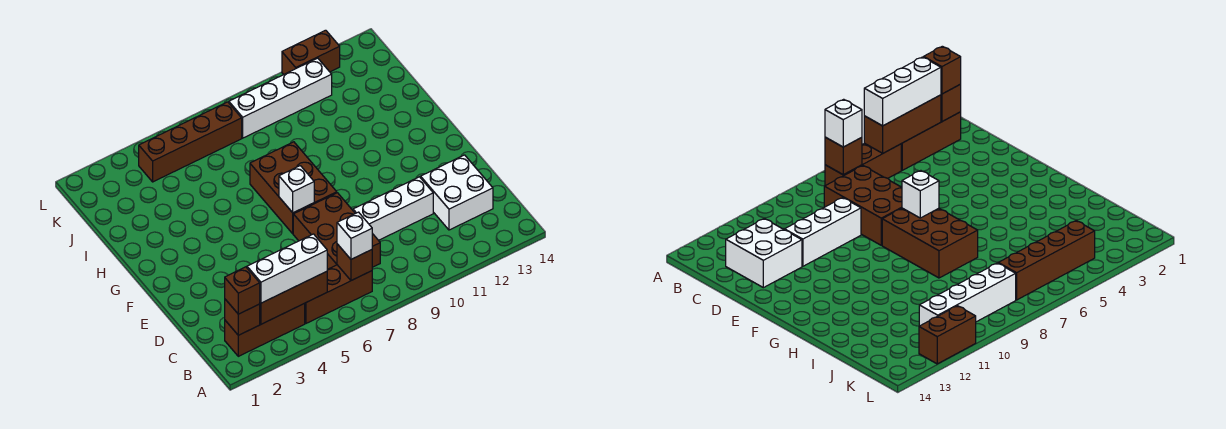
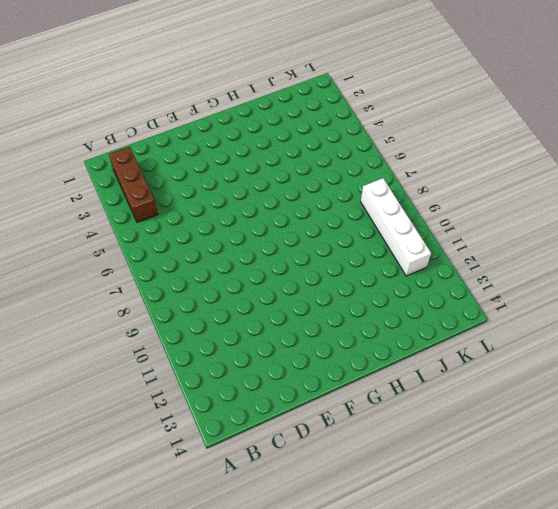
none -> brown 1x3 brick [305,265,372,323]
none -> brown 2x3 brick [293,193,380,269]
none -> white 2x2 brick [421,155,493,230]

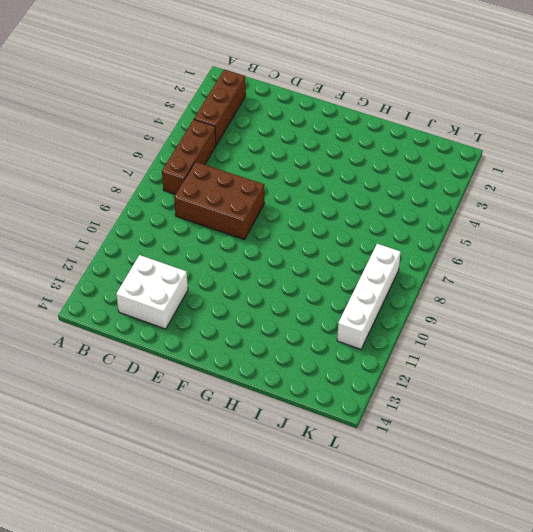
none -> white 1x3 brick [353,177,433,240]
none -> brown 2x3 brick [250,142,337,234]
none -> brown 1x4 brick [139,102,242,182]

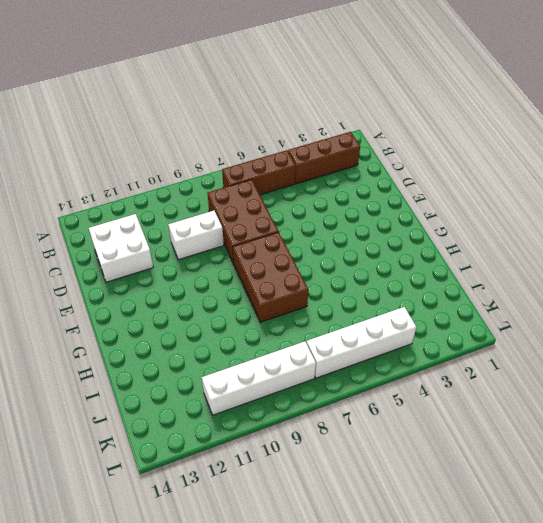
white 1x2 brick [168,211,224,260] -> white 1x3 brick [353,177,433,240]
white 1x4 brick [306,307,416,378] -> brown 1x4 brick [139,102,242,182]
none -> brown 1x2 brick [282,30,340,74]
none -> brown 1x1 brick [225,299,260,335]
none -> brown 1x3 brick [260,271,327,324]

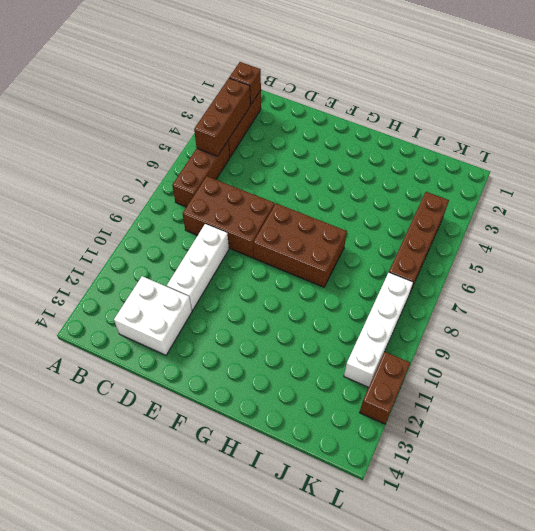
none -> brown 1x1 brick [337,244,372,280]
none -> white 1x1 brick [279,166,314,213]
none -> brown 1x1 brick [225,267,260,314]

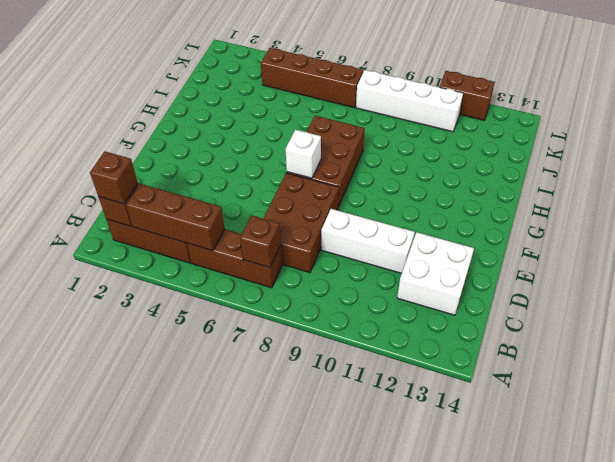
none -> white 1x3 brick [247,234,327,303]
none -> white 1x1 brick [337,212,372,259]

